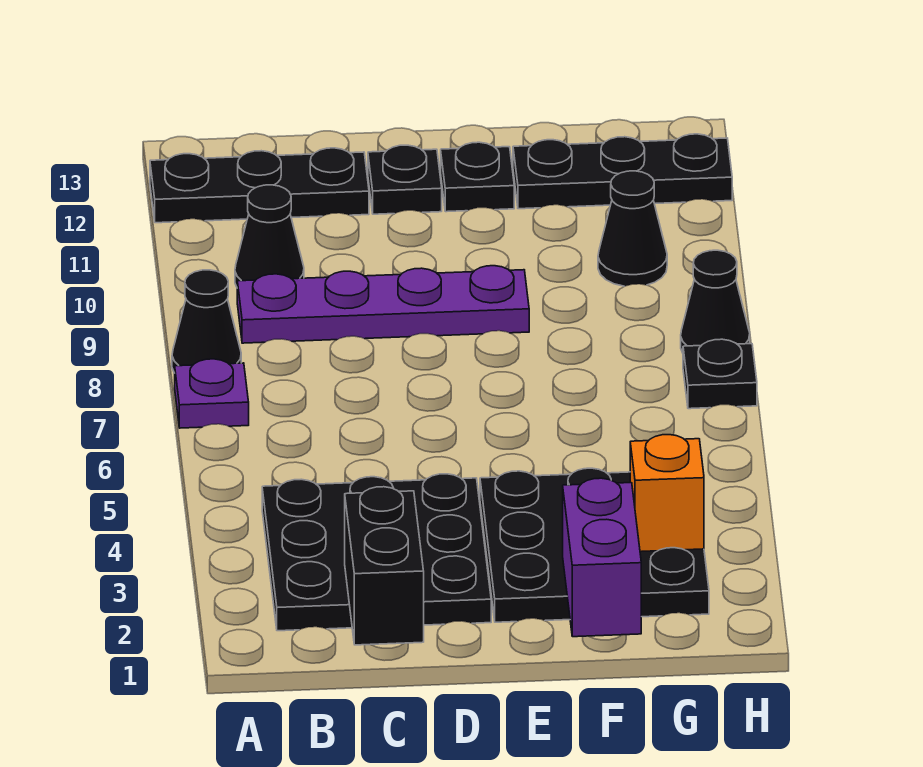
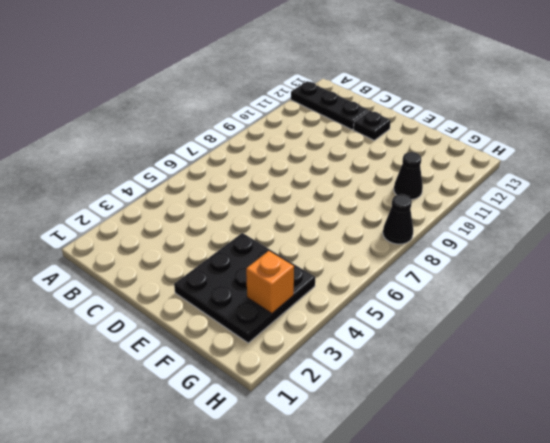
none -> purple 1x1 plate [175,359,249,428]
none -> black 1x1 cone [172,270,241,373]
none -> black 3x3 plate [262,474,491,631]

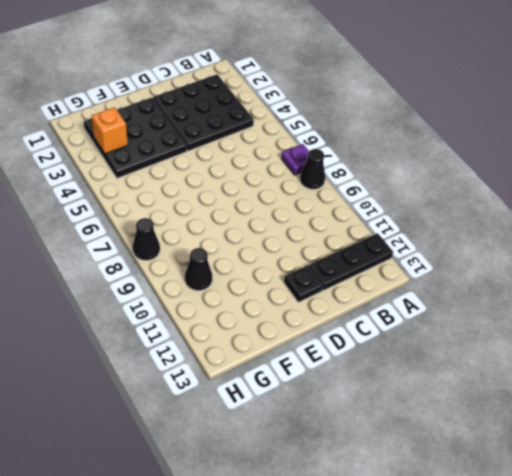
none -> purple 1x4 plate [237,266,529,343]
none -> black 1x1 cone [235,185,304,287]
none -> black 1x1 plate [441,142,514,212]

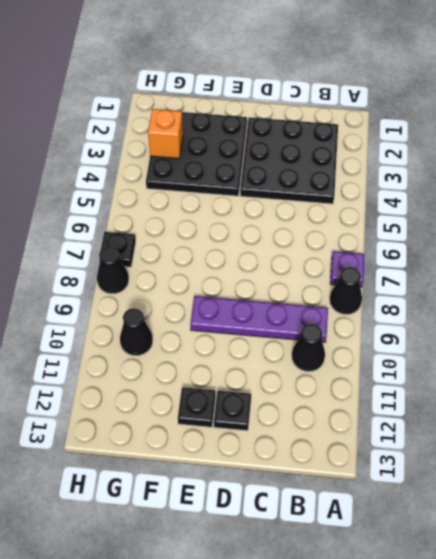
none -> black 1x3 plate [150,148,369,223]
none -> black 1x3 plate [513,134,732,209]
none -> black 1x2 brick [345,487,424,645]

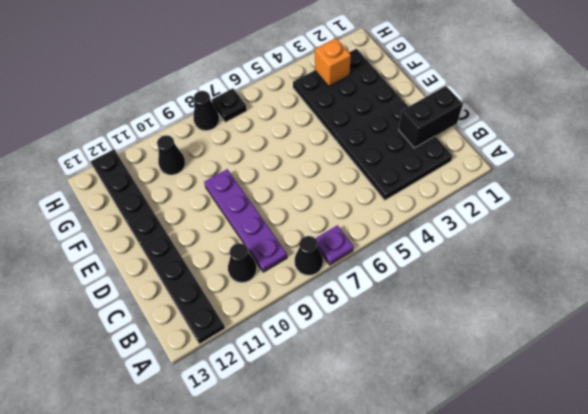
none -> purple 1x2 brick [563,478,641,637]

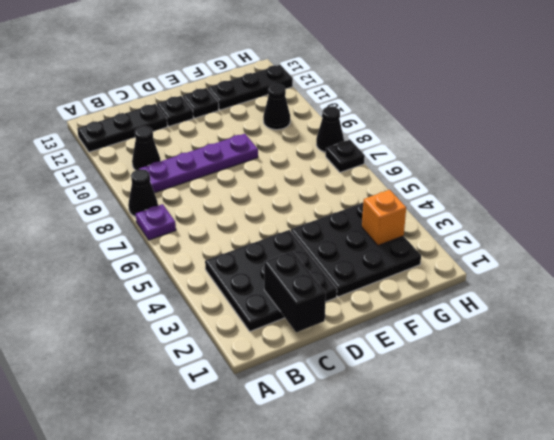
none -> purple 1x2 brick [563,478,641,637]

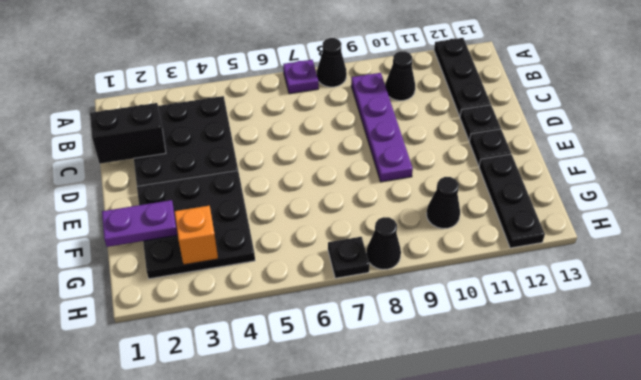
purple 1x2 plate [102,200,177,247] -> purple 1x2 brick [563,478,641,637]

